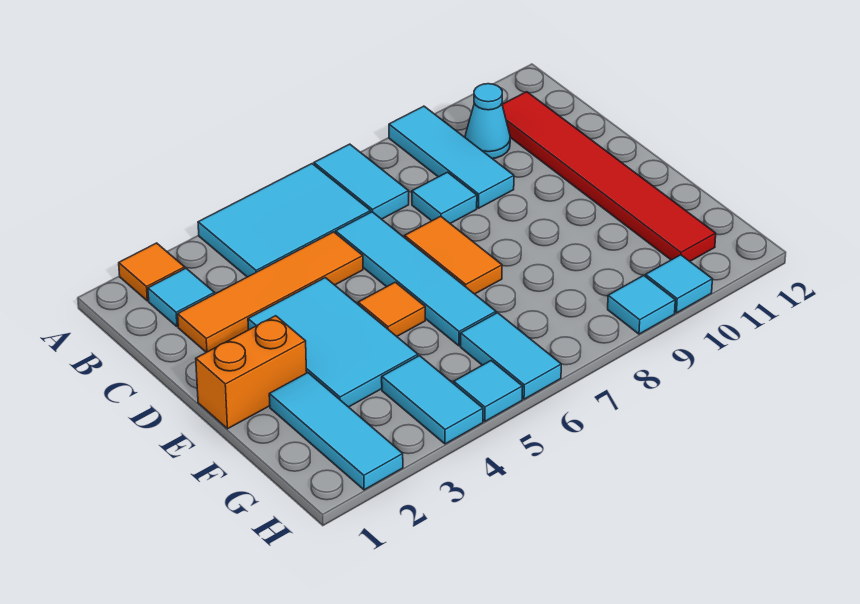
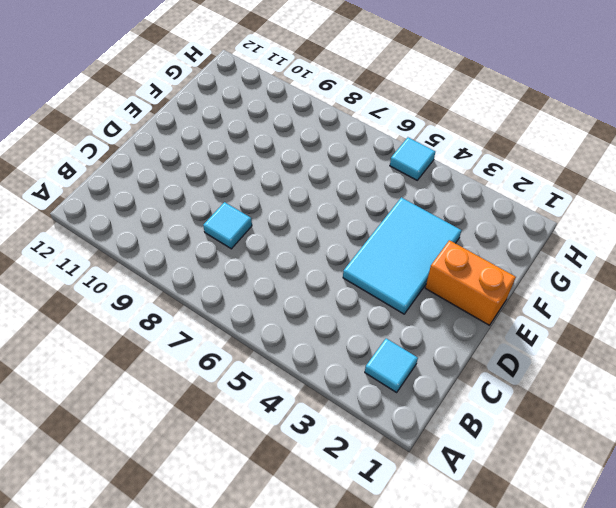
none -> orange 1x1 tile [119,243,185,301]
none -> cyan 2x3 tile [198,164,371,277]
none -> cyan 1x2 tile [314,144,409,219]

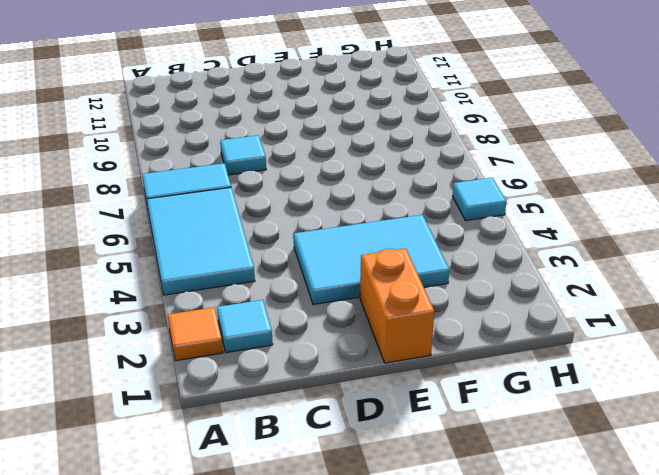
none -> cyan 1x3 tile [389,106,514,208]
none -> cyan 1x1 cone [465,84,510,159]
none -> red 1x6 tile [502,92,716,261]

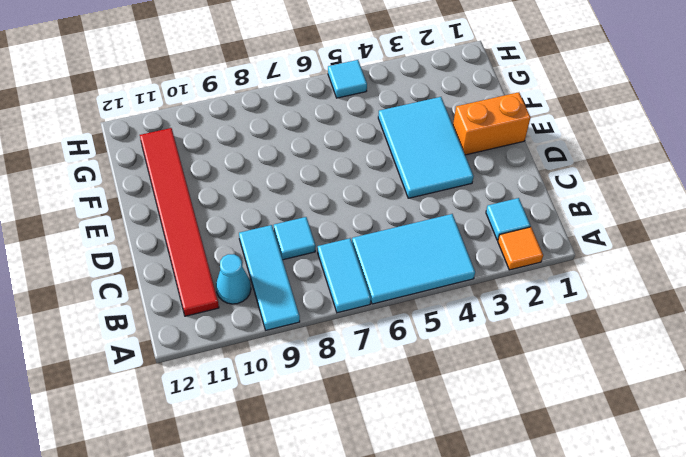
none -> orange 1x4 tile [178,232,363,352]
none -> cyan 1x4 tile [336,212,496,346]
none -> orange 1x2 tile [405,216,502,294]

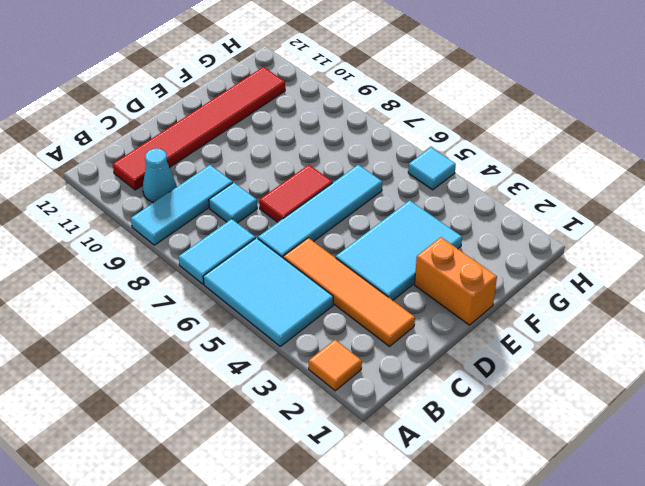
red 1x2 tile [259,165,333,222] -> orange 1x2 tile [405,216,502,294]
none -> cyan 1x1 tile [148,268,214,327]
none -> orange 1x1 tile [358,282,425,336]
none -> cyan 1x3 tile [269,373,403,490]

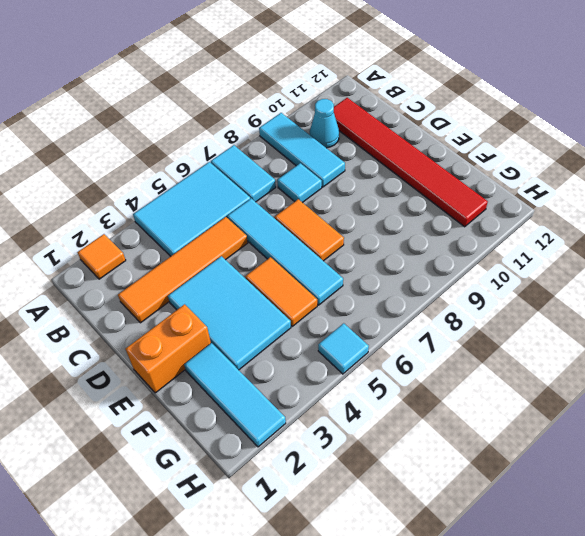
orange 1x2 tile [245,257,317,326] -> orange 1x1 tile [358,282,425,336]
none -> cyan 1x1 tile [148,268,214,327]
none -> cyan 1x2 tile [382,356,483,444]
none -> cyan 1x2 tile [461,313,561,399]

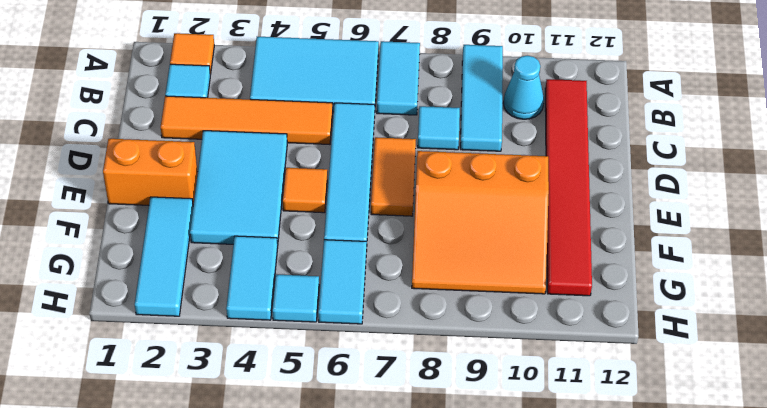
orange 3x3 slope [412,151,549,294] -> none
none -> cyan 1x1 tile [608,275,675,334]
none -> cyan 1x1 tile [645,255,712,313]

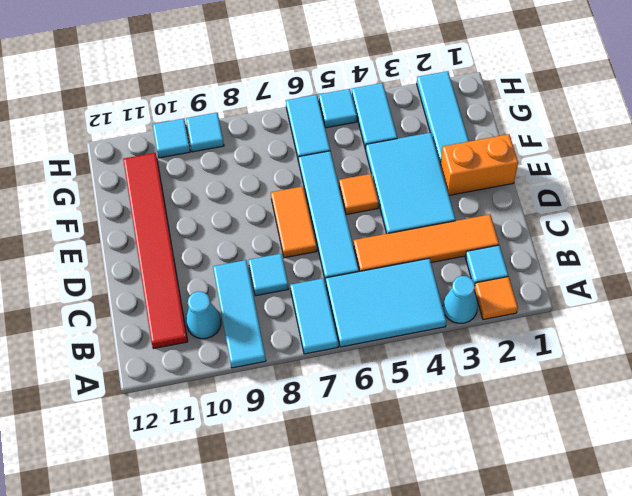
cyan 1x1 cone [443,276,478,323] -> none

